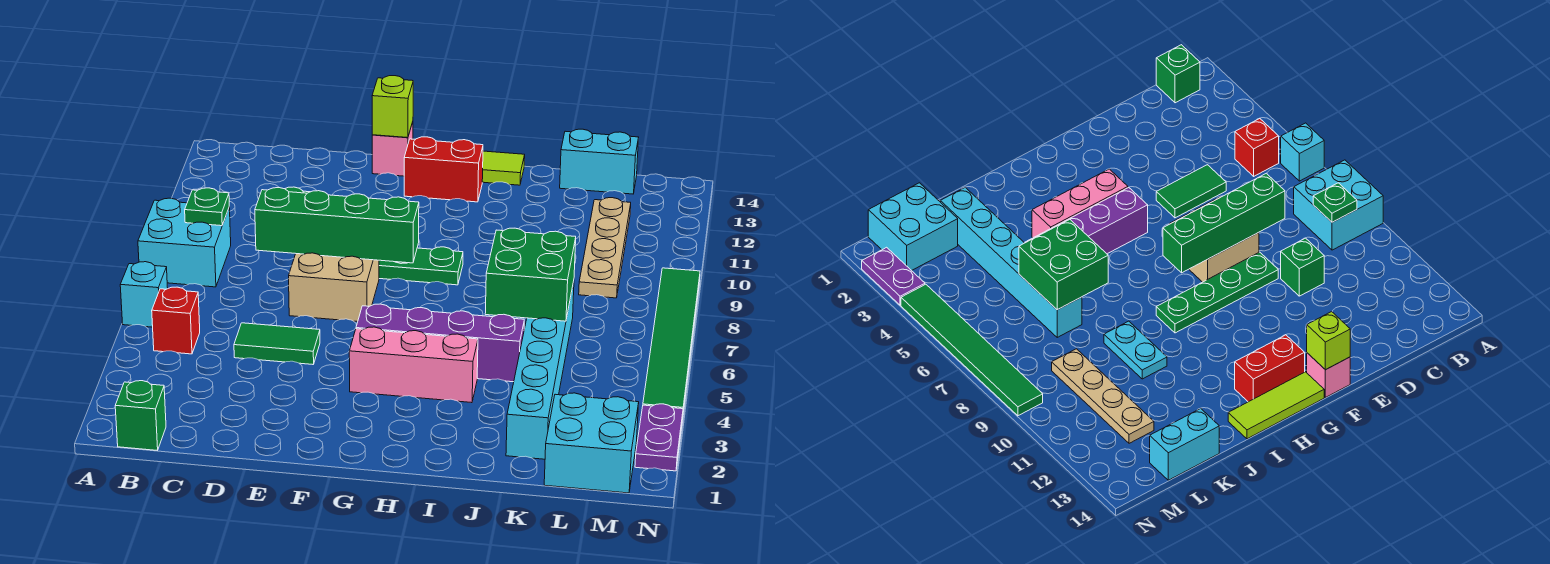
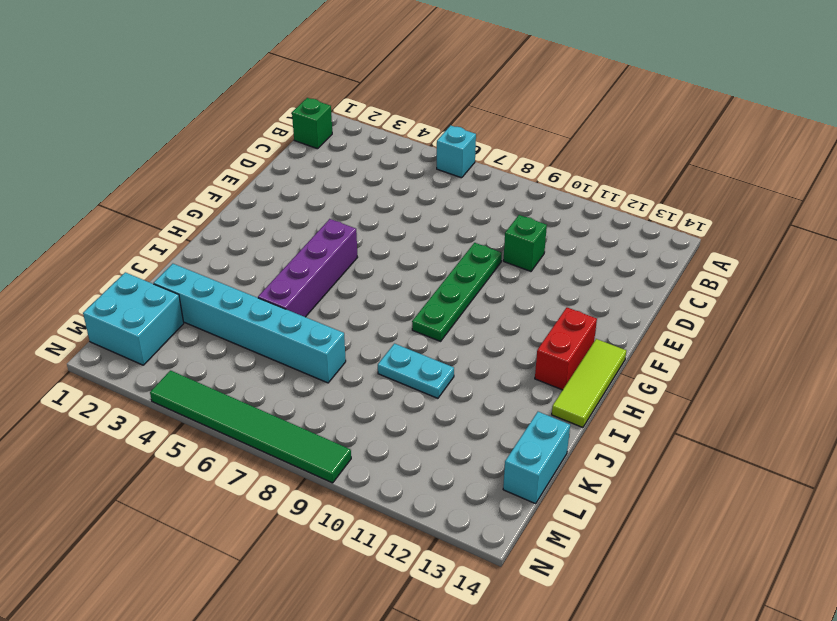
none -> cyan 2x2 brick [138,198,231,287]
none -> red 1x1 brick [152,287,200,354]
none -> green 1x2 tile [234,323,320,364]

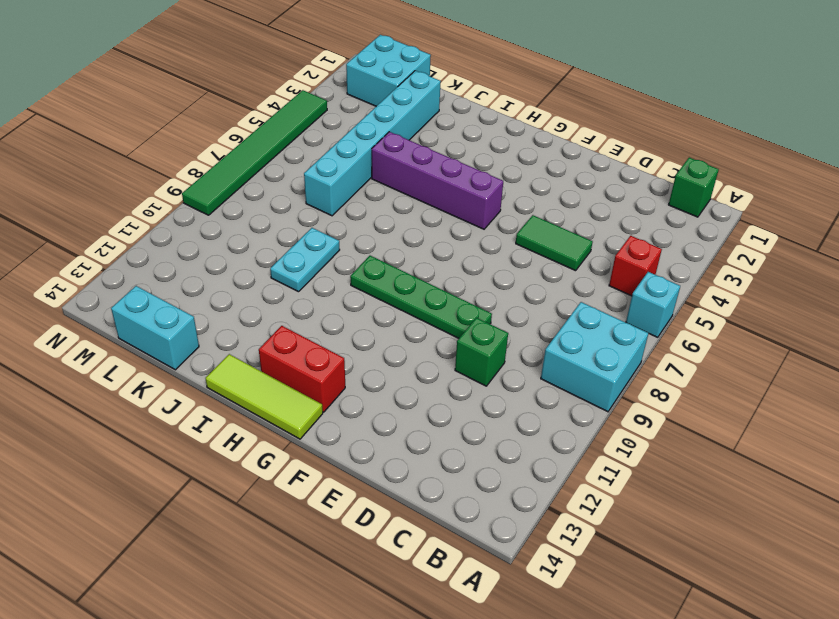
none -> tan 2x2 brick [289,253,379,322]
none -> pink 1x1 brick [372,122,413,176]
none -> pink 1x3 brick [349,327,478,403]

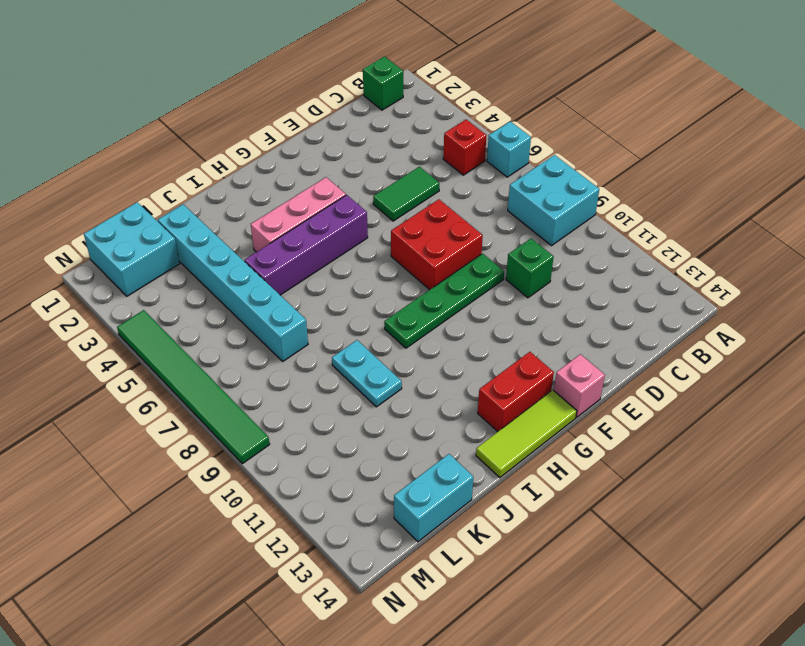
red 2x2 brick [391,199,483,290] -> tan 2x2 brick [289,253,379,322]
none -> tan 1x4 plate [579,198,631,298]
none -> purple 1x2 plate [635,404,683,471]
none -> green 1x1 plate [185,188,229,226]

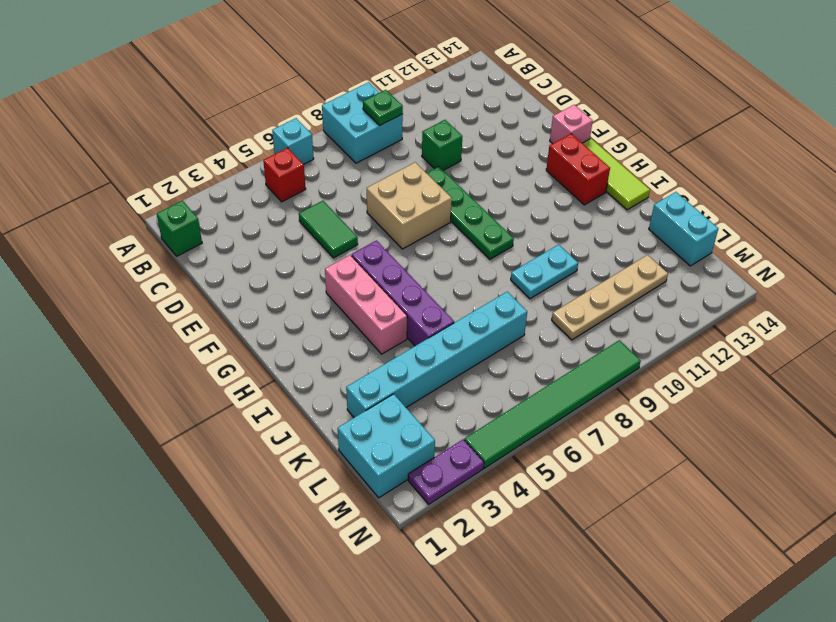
none -> green 1x4 brick [255,188,419,263]
none -> lime 1x1 brick [372,76,413,138]
none -> green 2x2 brick [485,228,576,321]

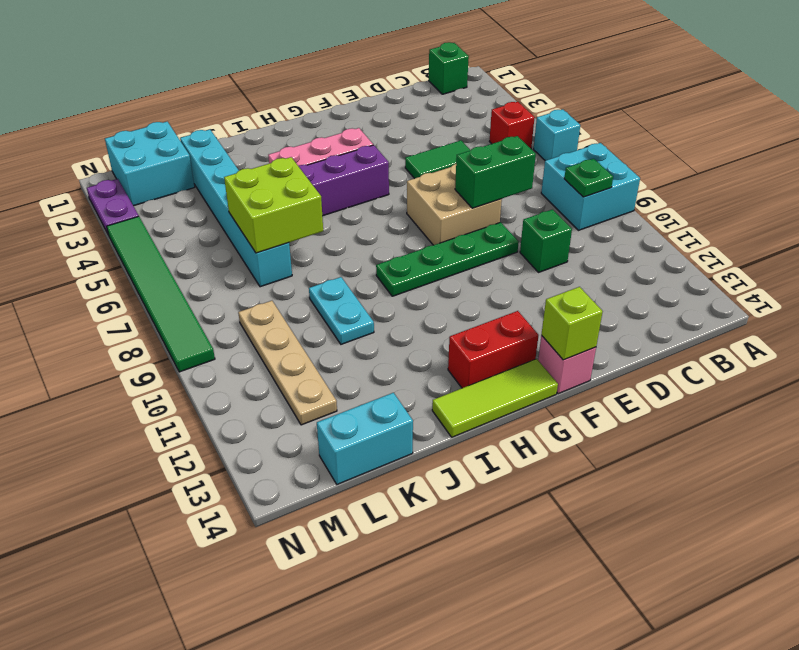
green 1x2 brick [455,136,536,208] -> green 1x4 brick [255,188,419,263]
lime 2x2 brick [224,157,323,253] -> green 2x2 brick [485,228,576,321]

